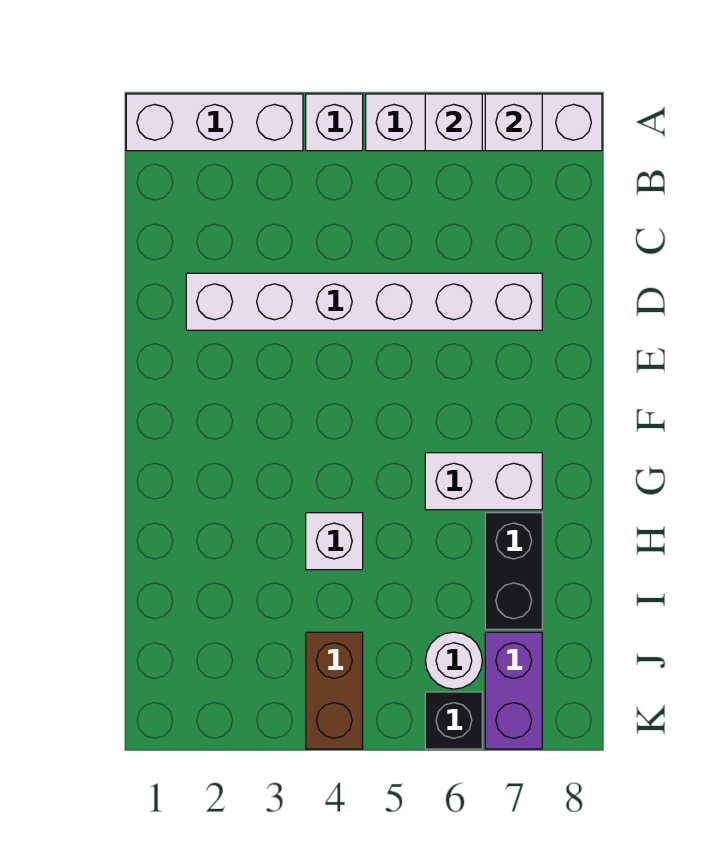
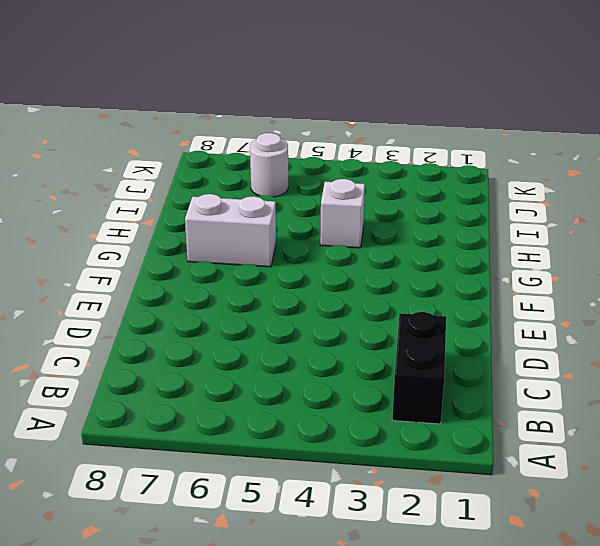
black 1x2 brick [392,312,446,424] -> black 1x2 brick moved to [485,513,542,629]
none -> white 1x3 brick [126,94,303,151]
none -> white 1x1 brick [306,94,363,151]
none -> white 1x4 brick [366,94,602,151]

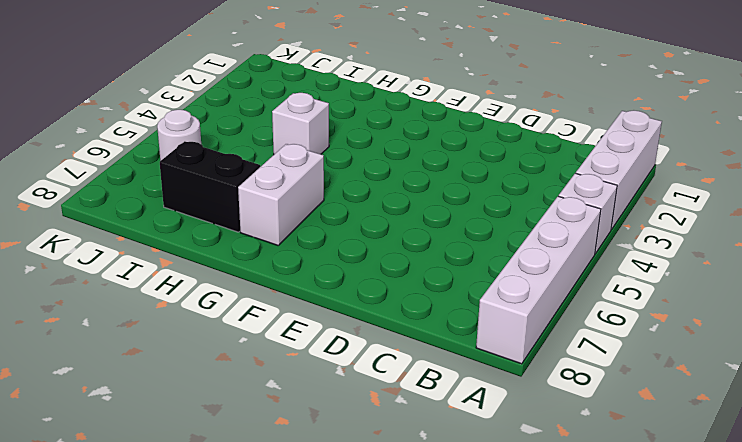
none -> white 1x6 brick [186,273,542,330]
none -> brown 1x2 brick [306,632,363,749]
none -> purple 1x2 brick [485,632,542,749]

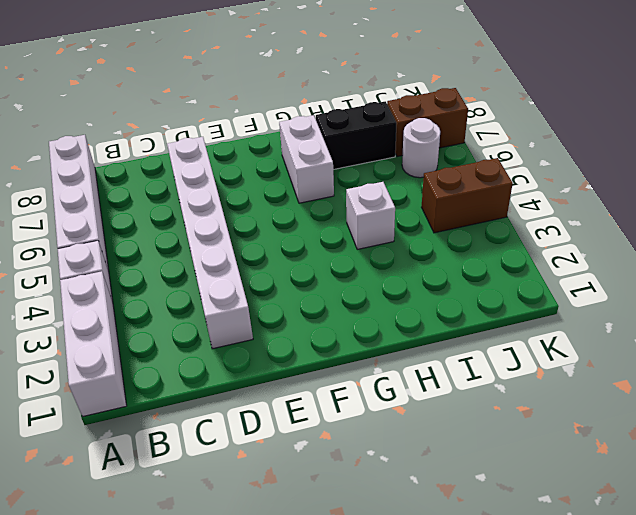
brown 1x2 brick [387,88,468,157] -> purple 1x2 brick [485,632,542,749]
none -> black 1x1 brick [425,692,482,749]
none -> white 1x1 brick [425,94,482,151]
none -> white 1x1 brick [485,94,542,151]

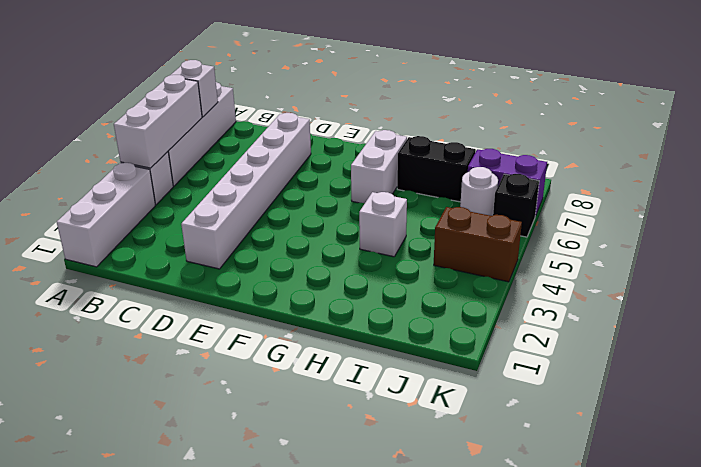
white 1x3 brick [114,75,202,168] -> white 1x1 brick [425,94,482,151]

